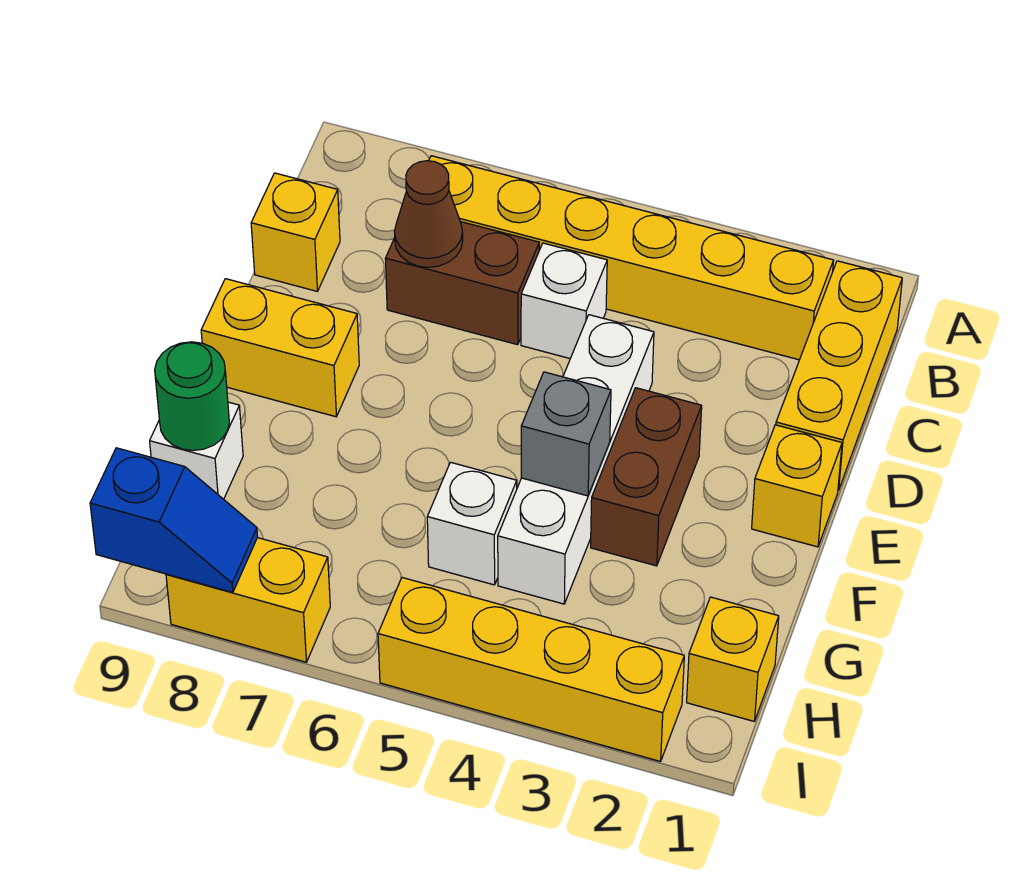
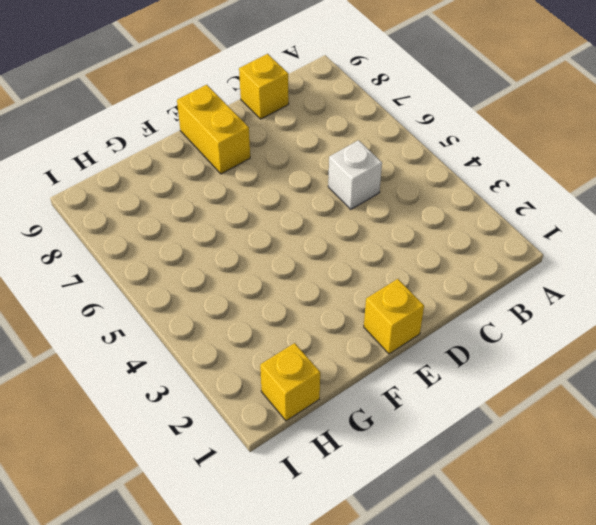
none -> yellow 1x3 brick [776,261,902,491]
none -> yellow 1x6 brick [429,156,834,360]
none -> brown 1x2 brick [385,222,539,345]

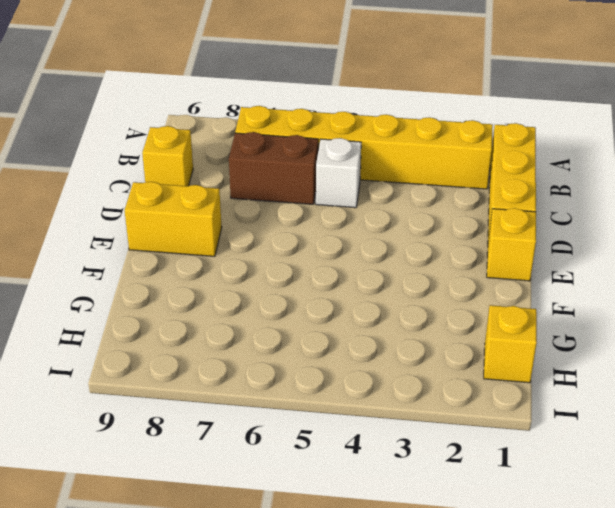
none -> white 1x4 brick [498,315,654,604]
none -> brown 1x2 brick [591,388,702,566]
none -> white 1x1 brick [427,462,517,585]

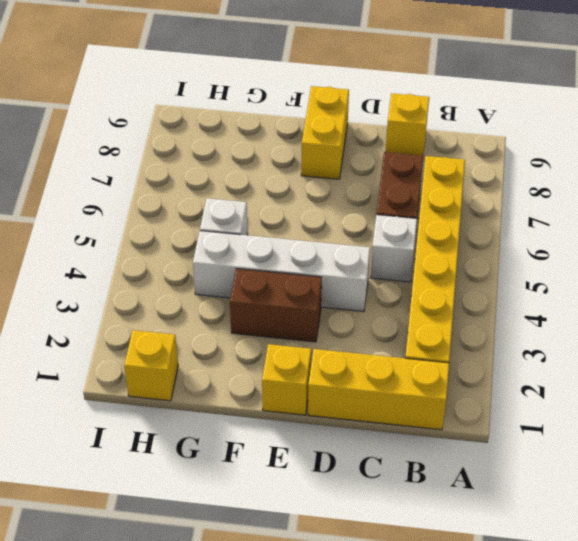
none -> white 1x1 brick [150,402,243,499]
none -> yellow 1x4 brick [378,578,684,761]
none -> yellow 1x2 brick [166,538,330,662]

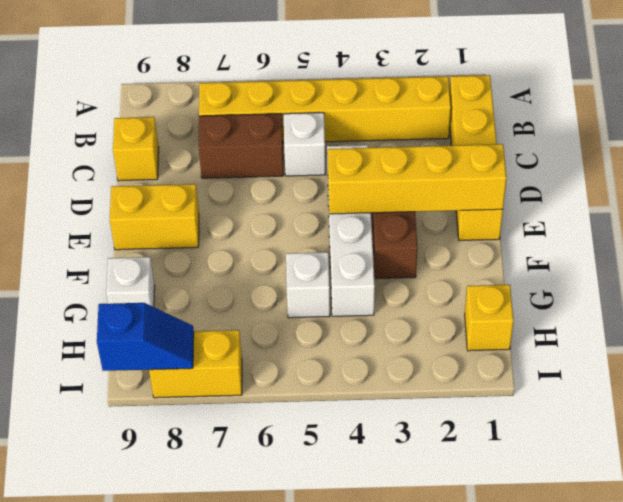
yellow 1x4 brick [328,144,506,214] -> yellow 1x4 brick moved to [378,578,684,761]
none -> brown 1x1 cone [395,161,463,267]
none -> grey 1x1 brick [521,372,611,496]
none -> green 1x1 round brick [155,342,229,450]

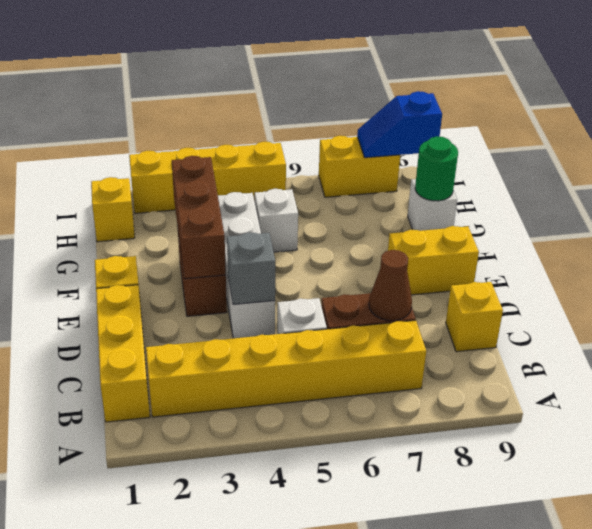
grey 1x1 brick [227,233,275,304] -> grey 1x1 brick moved to [521,372,611,496]
brown 1x3 brick [172,156,226,279] -> none

